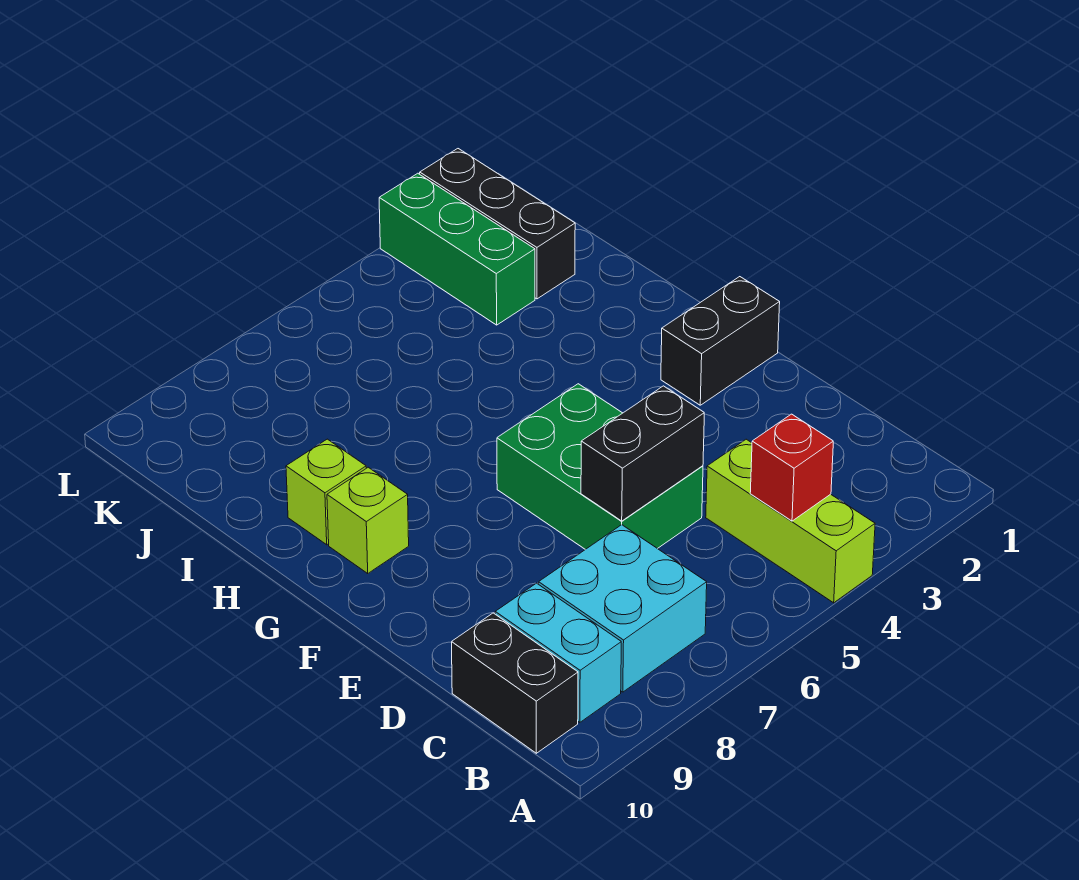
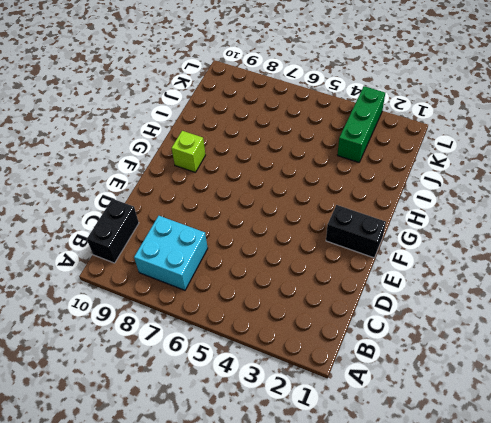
none -> lime 1x3 brick [706,439,875,603]
none -> cyan 1x2 brick [495,583,621,722]
none -> green 2x3 brick [497,384,703,550]

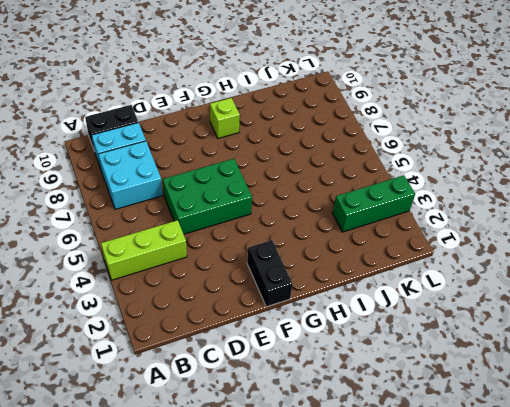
none -> lime 1x1 brick [286,439,366,545]
none -> black 1x3 brick [420,149,575,299]
none -> red 1x1 brick [750,414,833,521]

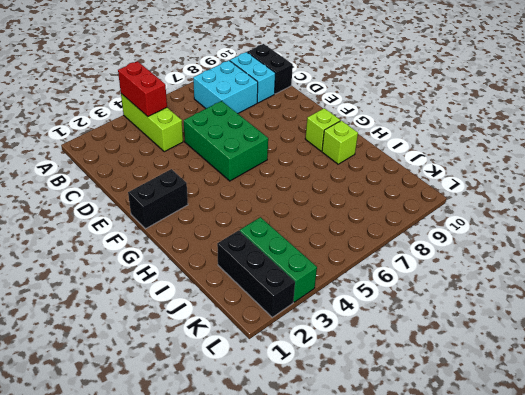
red 1x2 brick [118,61,167,116] -> red 1x1 brick [750,414,833,521]
none -> black 1x2 brick [581,386,704,521]

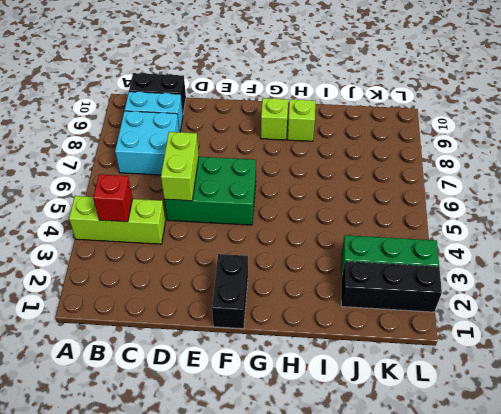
lime 1x2 brick [161,132,199,201] -> black 1x2 brick [581,386,704,521]

